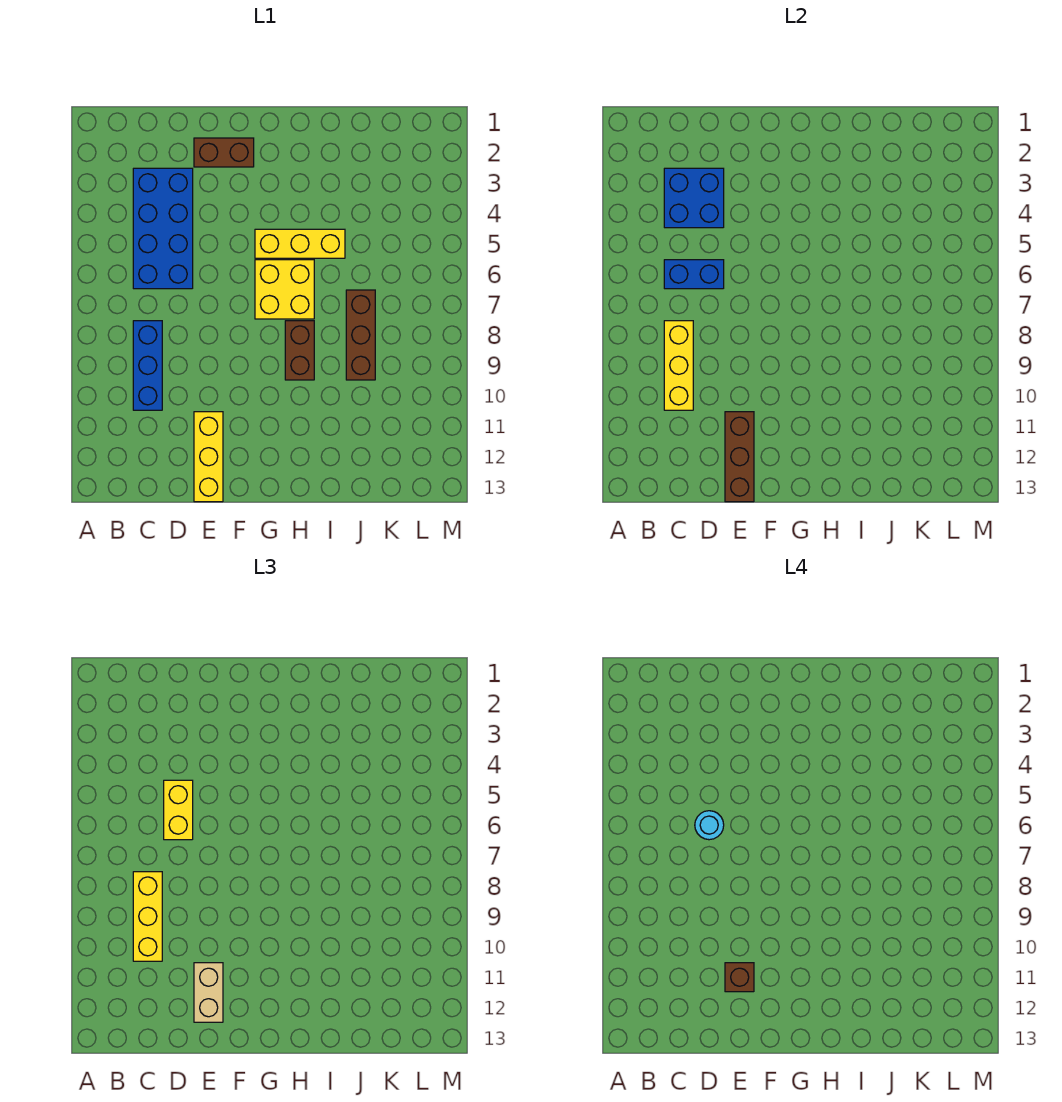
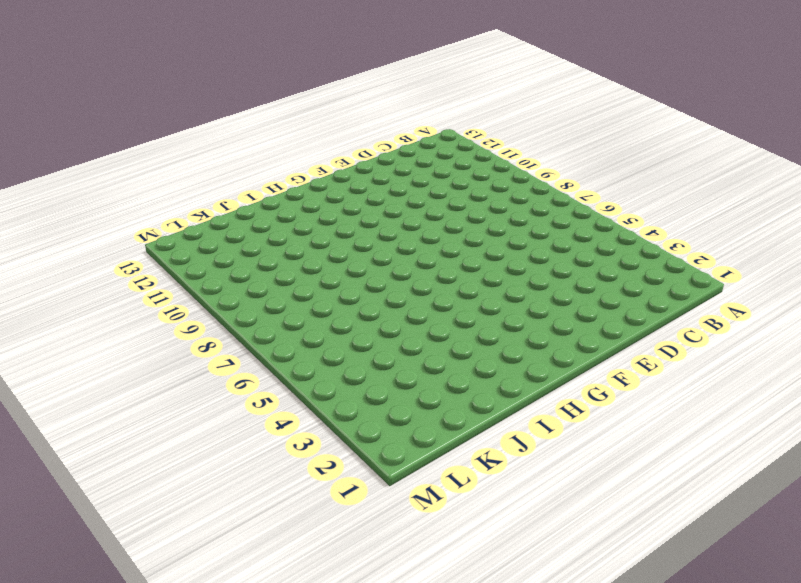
none -> blue 2x4 brick [133,168,193,289]
none -> blue 1x3 brick [133,321,162,410]
none -> brown 1x2 brick [194,138,254,167]

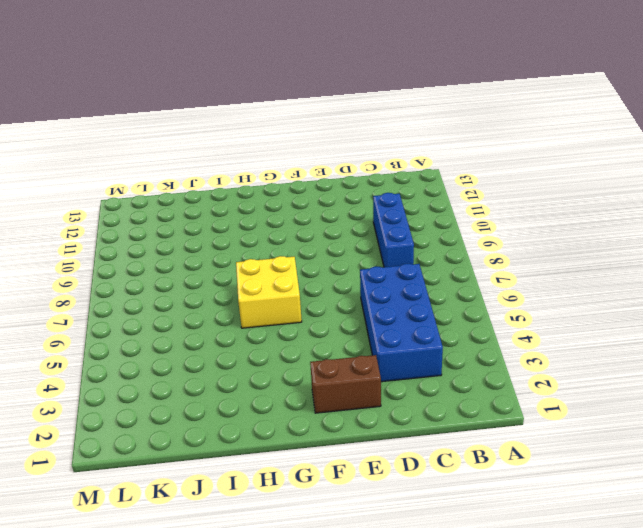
none -> yellow 1x3 brick [194,412,223,502]
none -> yellow 1x3 brick [255,229,345,258]
none -> brown 1x2 brick [285,321,314,380]

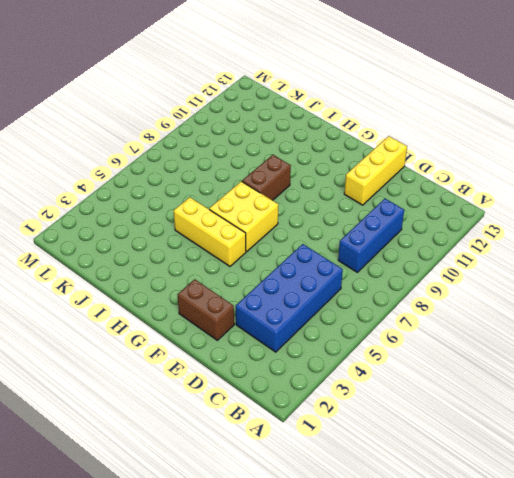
none -> brown 1x3 brick [346,290,375,380]
none -> blue 2x2 brick [664,168,724,228]
none -> blue 1x2 brick [664,260,724,289]

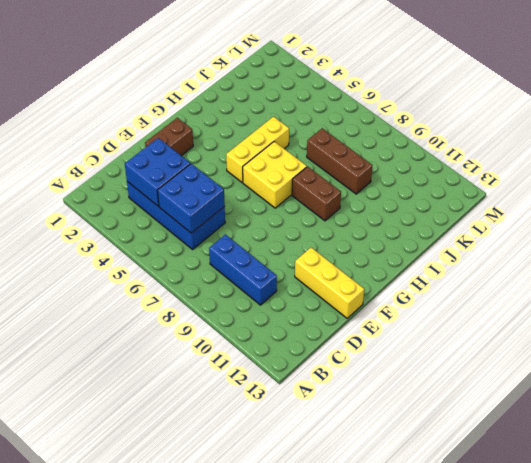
blue 2x2 brick [157,164,225,233] -> blue 1x2 brick [664,260,724,289]
none -> yellow 1x3 brick [664,321,693,410]
none -> brown 1x3 brick [725,412,754,502]
none -> yellow 1x3 brick [133,872,162,961]

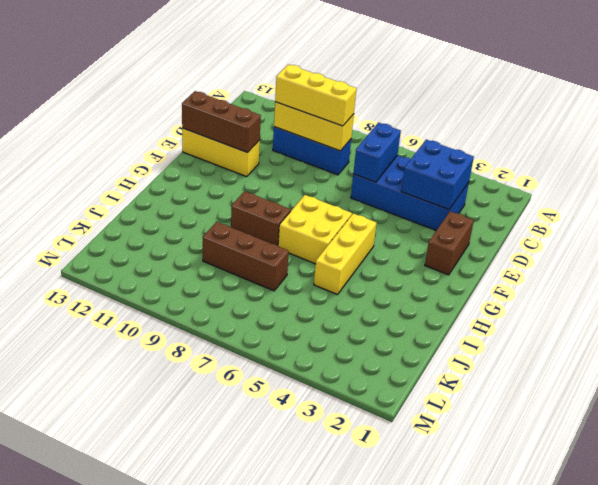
none -> yellow 1x2 brick [164,780,193,840]
none -> tan 1x2 brick [194,963,223,1022]
none -> cyan 1x1 round brick [695,811,724,840]

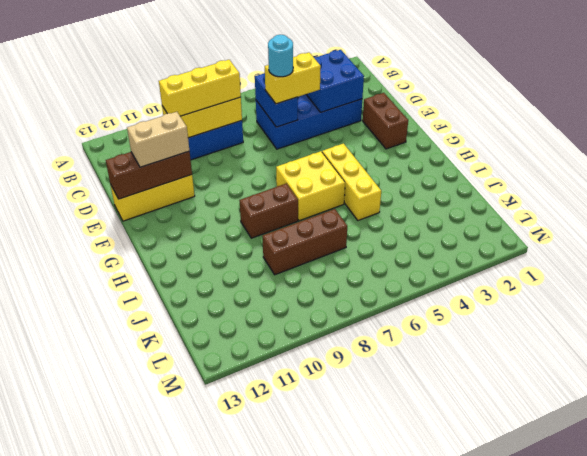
none -> brown 1x1 brick [725,963,754,992]

